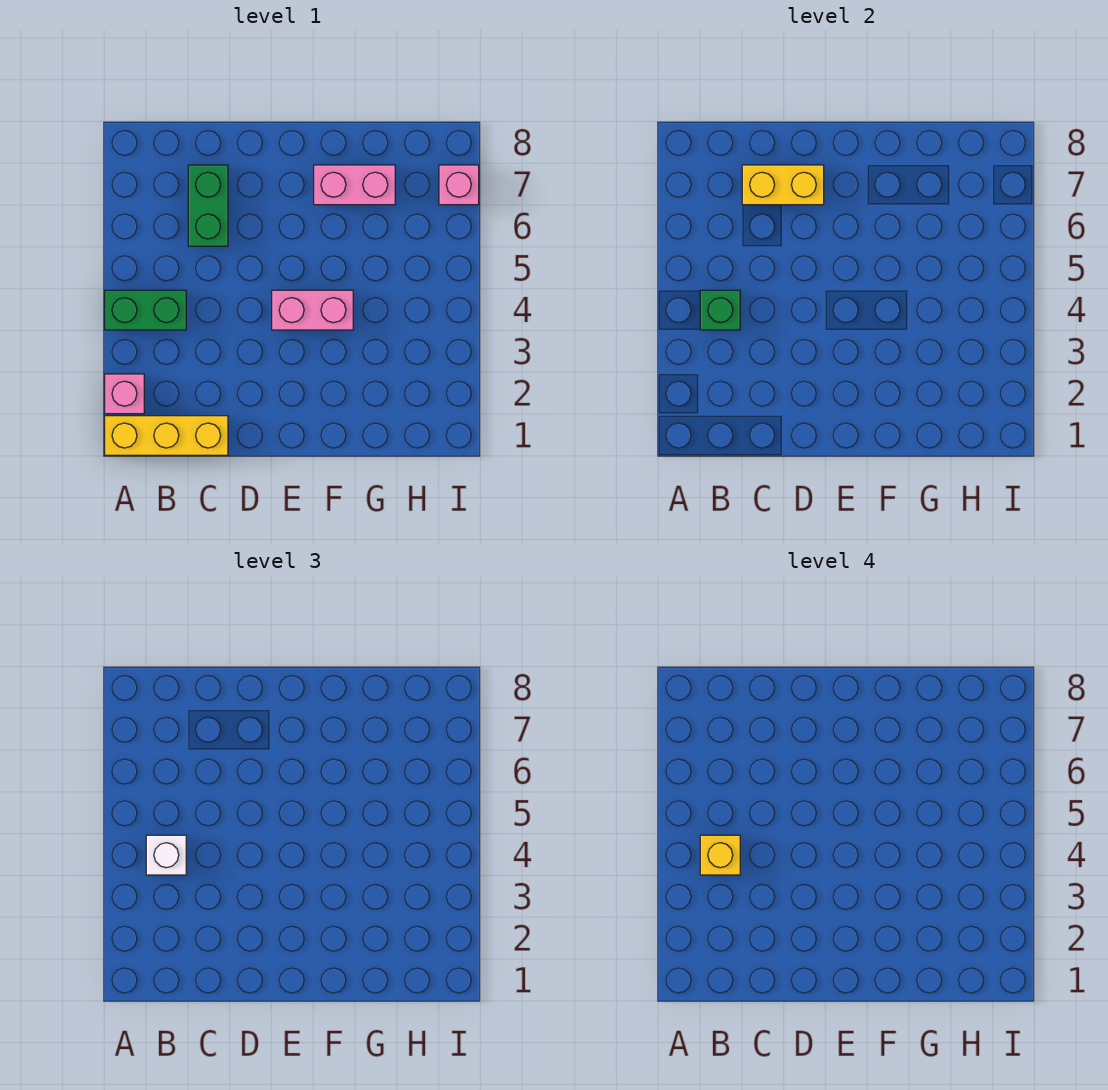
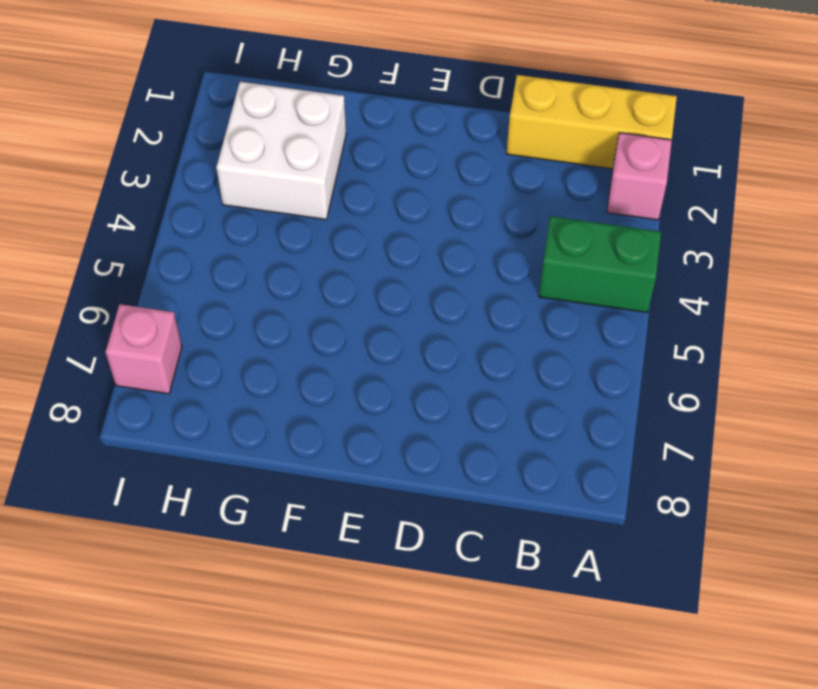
white 2x2 brick [216,82,346,219] -> none
none -> green 1x2 brick [188,165,228,246]
none -> pink 1x2 brick [272,290,353,330]

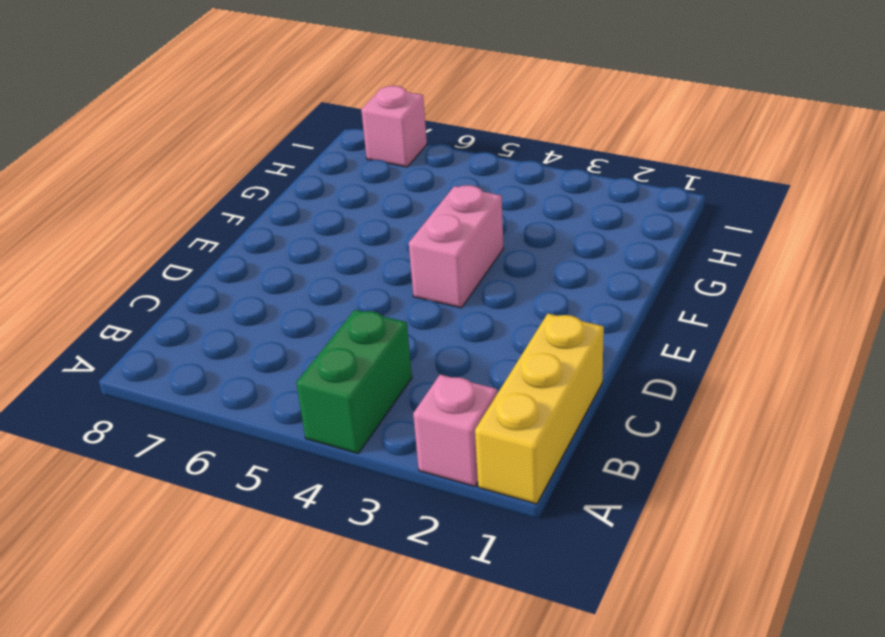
none -> green 1x2 brick [188,165,228,246]
none -> pink 1x2 brick [314,165,395,205]

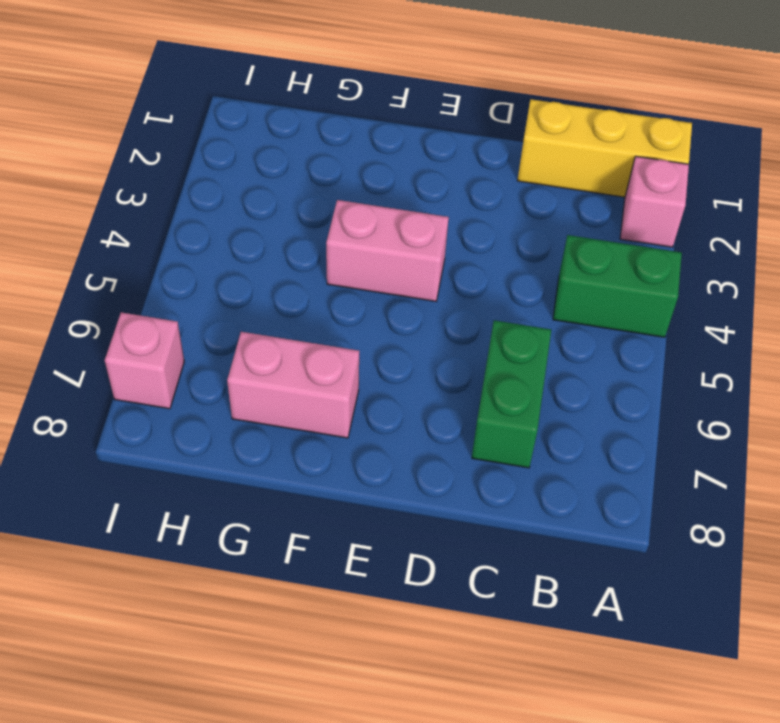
none -> green 1x1 brick [700,290,740,330]
none -> yellow 1x2 brick [742,165,824,205]

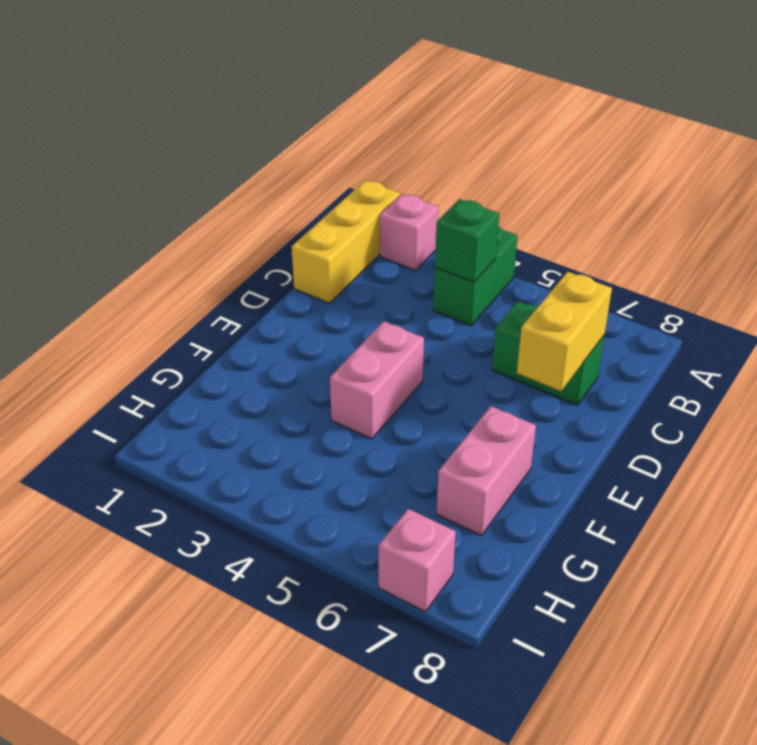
none -> white 1x1 brick [146,835,186,875]
none -> yellow 1x1 brick [700,835,740,875]

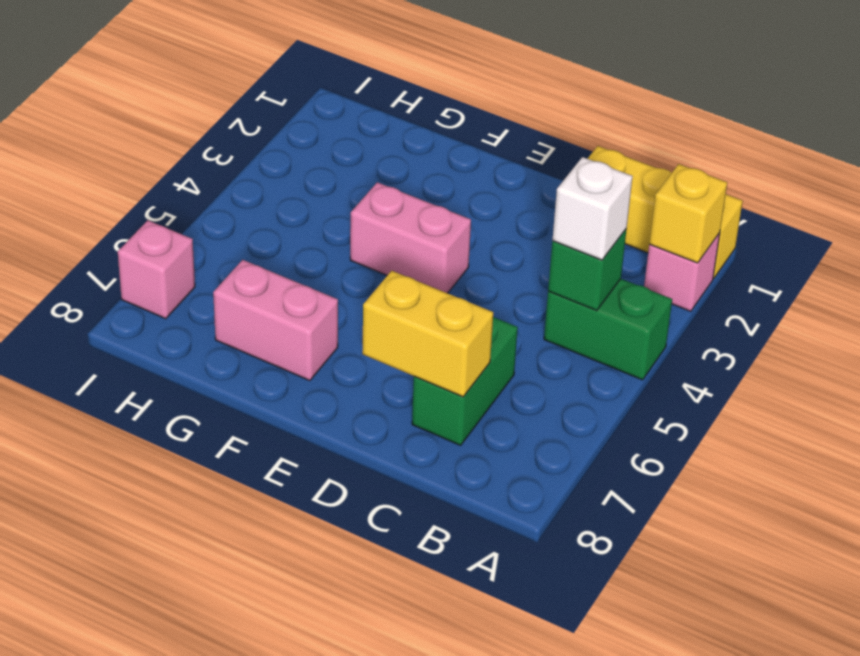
yellow 1x1 brick [649,164,727,263] -> yellow 1x1 brick moved to [700,835,740,875]

